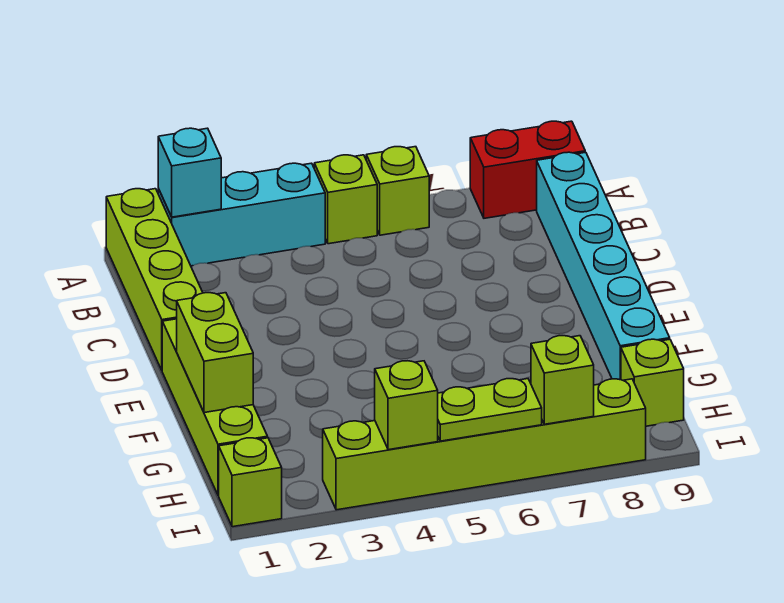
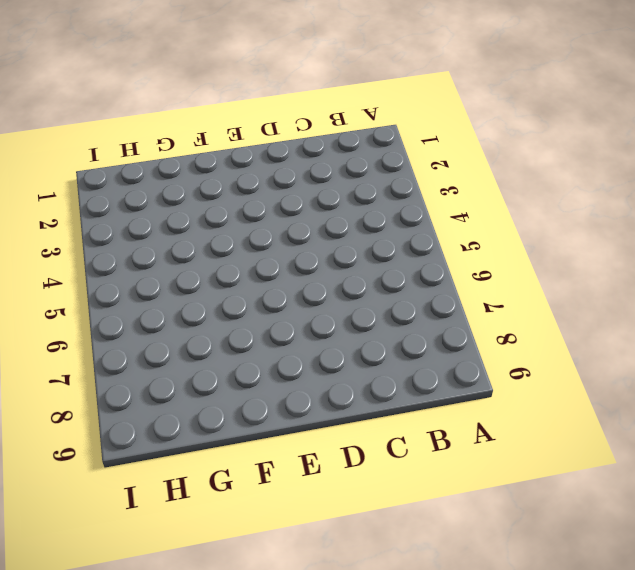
none -> lime 1x4 brick [106,189,203,370]
none -> cyan 1x3 brick [158,163,325,266]
none -> lime 1x1 brick [314,155,377,244]

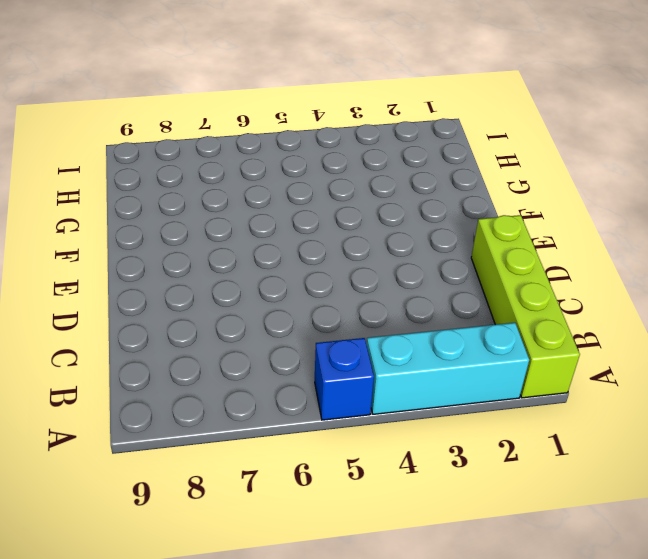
blue 1x1 brick [315,338,374,420] -> lime 1x1 brick [314,155,377,244]
none -> lime 1x1 brick [366,147,429,235]
none -> red 1x2 brick [470,121,585,218]
none -> cyan 1x6 brick [537,152,670,380]

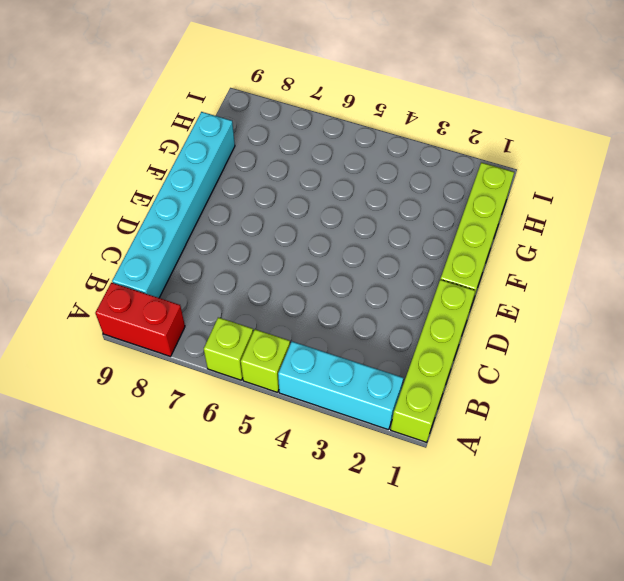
none -> lime 1x1 brick [621,339,684,426]
none -> lime 1x1 brick [219,438,282,527]
none -> lime 1x6 brick [323,379,646,510]

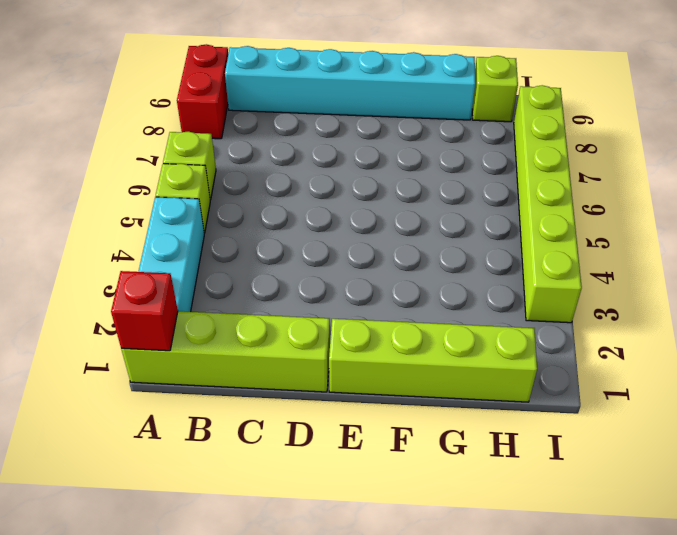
red 1x1 brick [111,271,178,351] -> none
none -> lime 1x1 brick [219,438,282,527]
none -> cyan 1x1 brick [158,128,221,217]
none -> lime 1x2 brick [177,293,253,413]

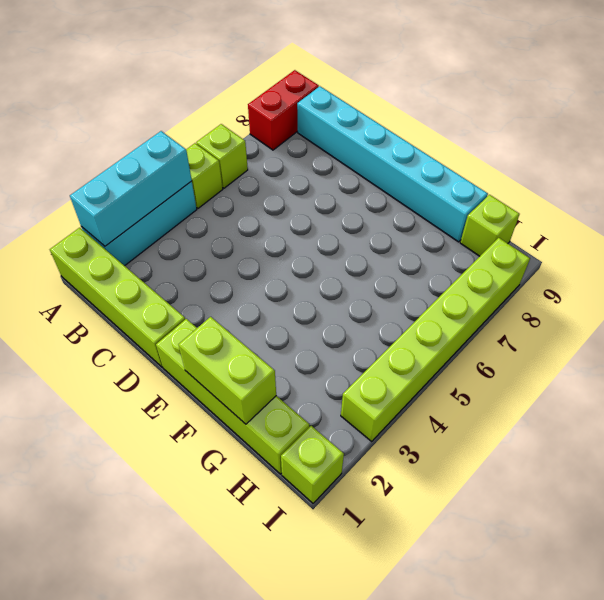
cyan 1x3 brick [70,131,192,246] -> cyan 1x1 brick [158,128,221,217]
none -> lime 1x1 brick [375,361,438,450]
none -> lime 1x2 plate [438,379,542,441]
none -> lime 1x1 brick [531,336,594,424]

